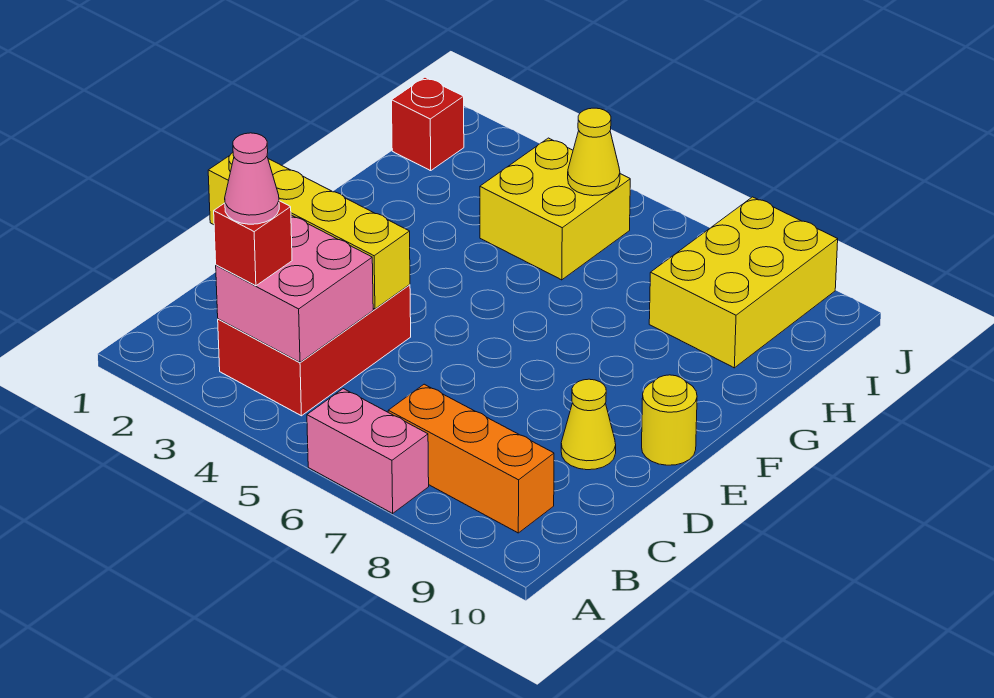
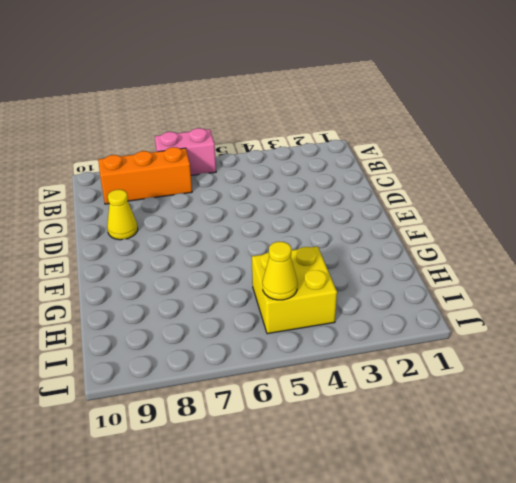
none -> red 2x3 brick [218,285,411,416]
none -> yellow 1x1 round brick [642,375,697,465]
none -> yellow 2x3 brick [649,197,838,368]

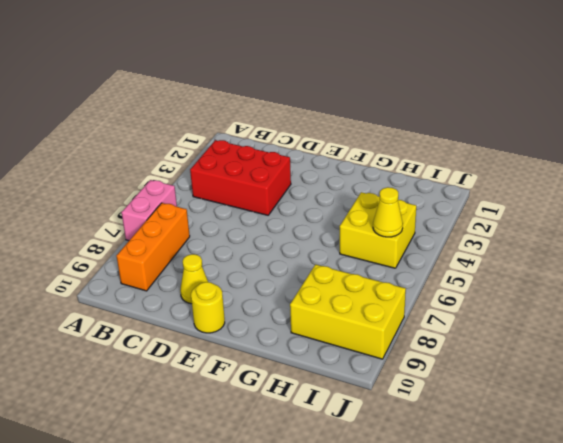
none -> red 1x1 brick [392,77,464,171]
none -> pink 2x2 brick [216,215,373,362]
none -> yellow 1x4 brick [208,153,410,309]

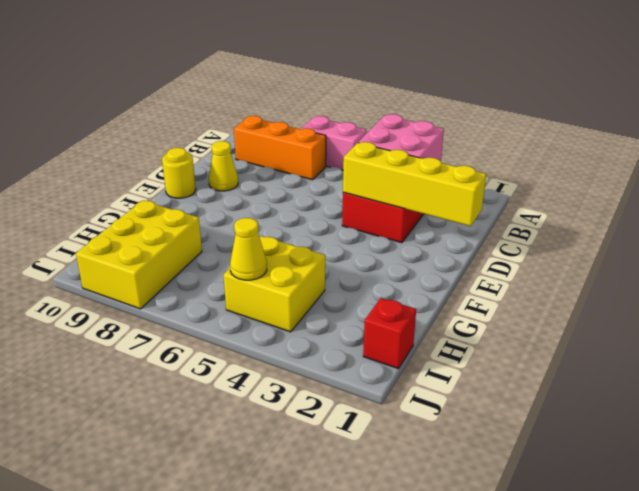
none -> red 1x1 brick [214,201,292,286]
none -> pink 1x1 cone [225,133,279,224]

